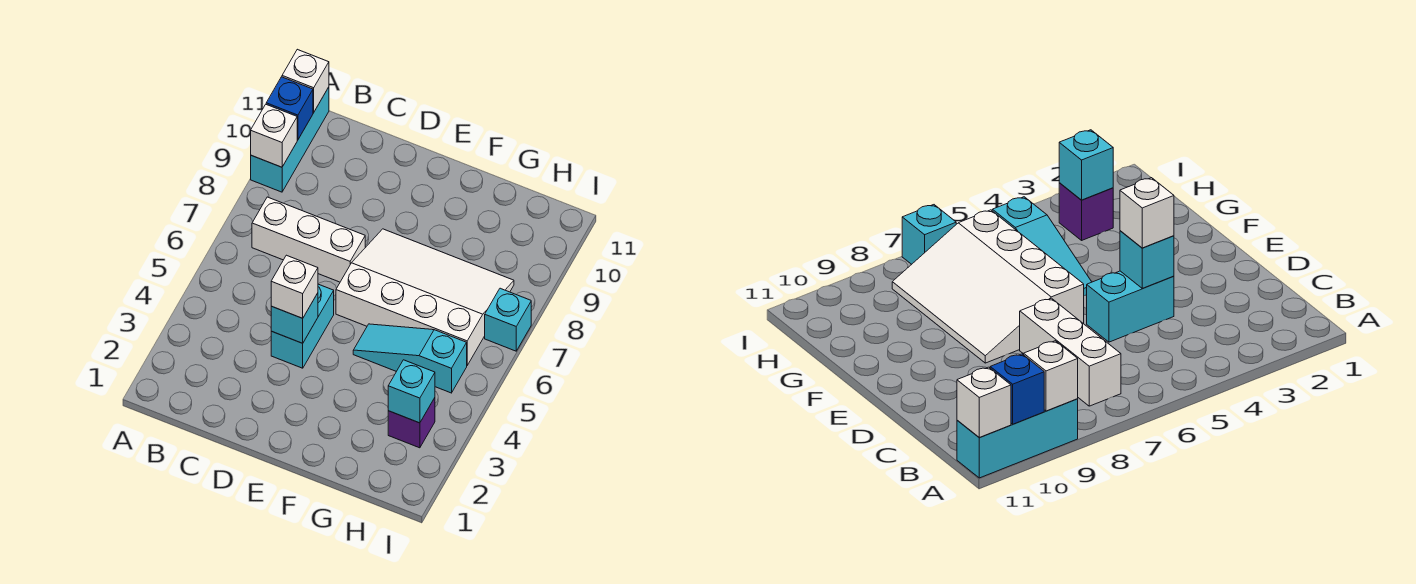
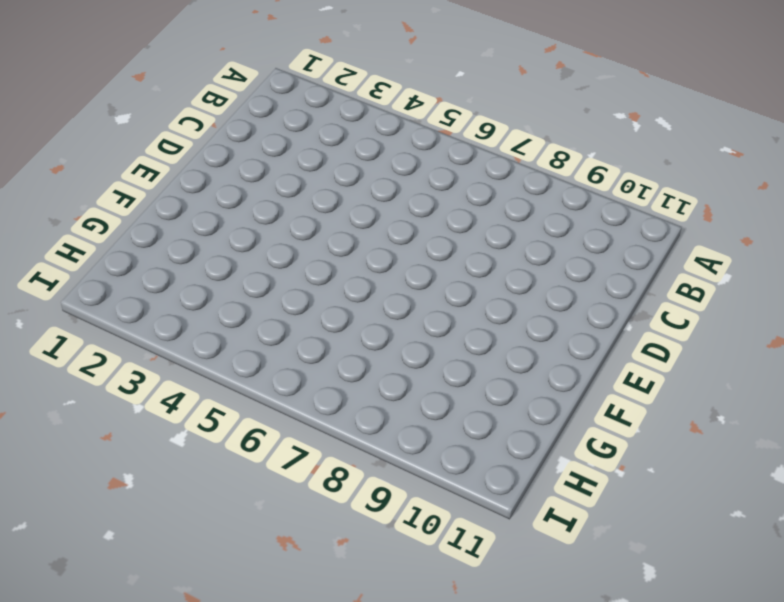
none -> cyan 1x3 brick [251,87,329,192]
none -> white 1x3 brick [252,197,365,282]
none -> cyan 1x2 brick [271,284,334,368]

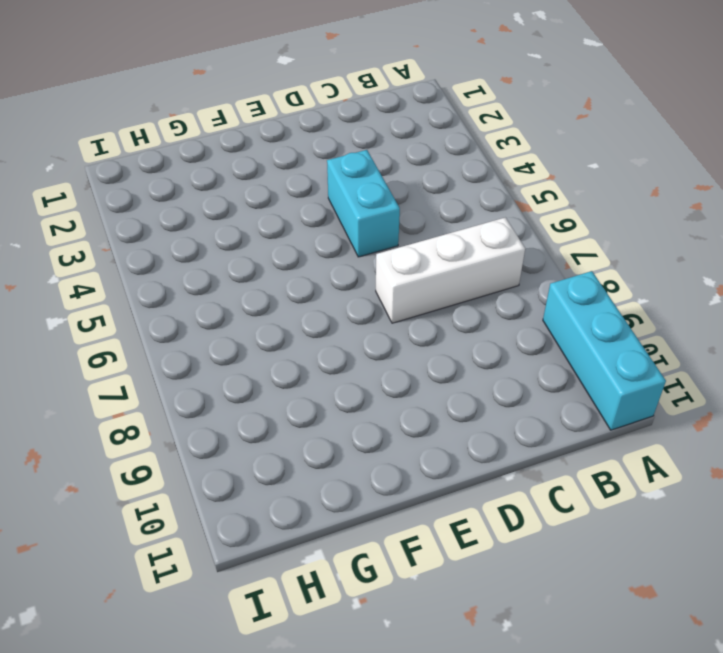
none -> white 3x4 slope [336,229,514,365]
none -> cyan 1x3 slope [353,324,467,393]
none -> purple 1x1 brick [388,398,435,448]

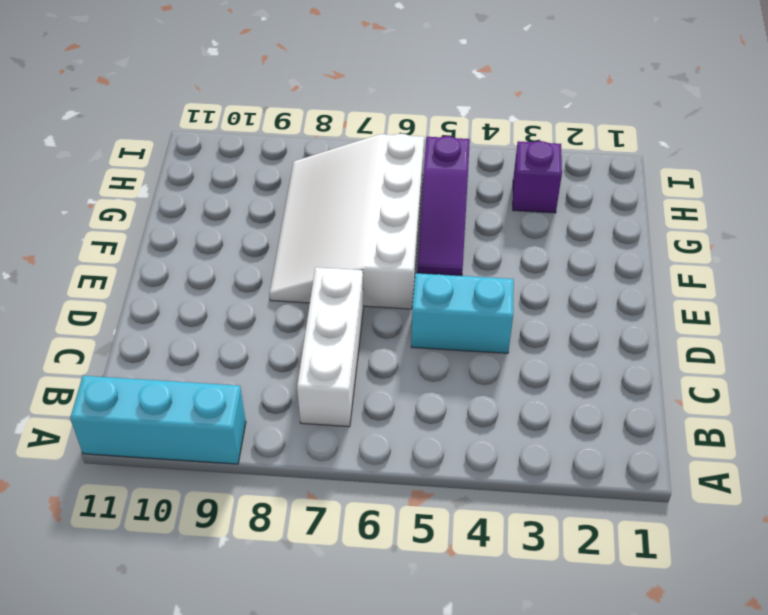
purple 1x3 slope [417,136,470,276] -> cyan 1x3 slope [353,324,467,393]
none -> cyan 1x1 brick [485,288,531,351]
none -> white 1x1 brick [251,105,297,167]
none -> blue 1x1 brick [266,77,313,140]

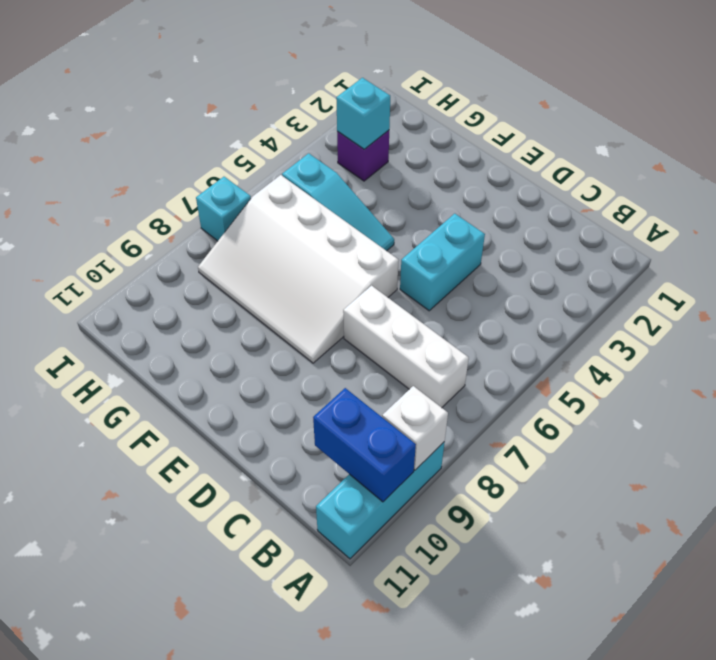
blue 1x2 brick [313,388,416,502] -> blue 1x1 brick [266,77,313,140]
none -> white 1x1 brick [282,49,329,112]
none -> cyan 1x1 brick [271,293,318,343]
none -> white 1x1 brick [271,255,318,318]

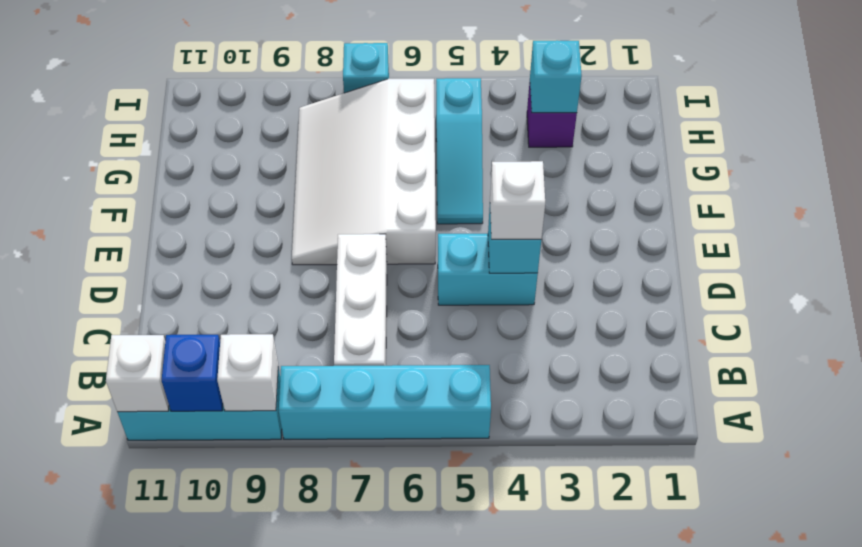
cyan 1x4 brick [279,365,491,439] -> none

